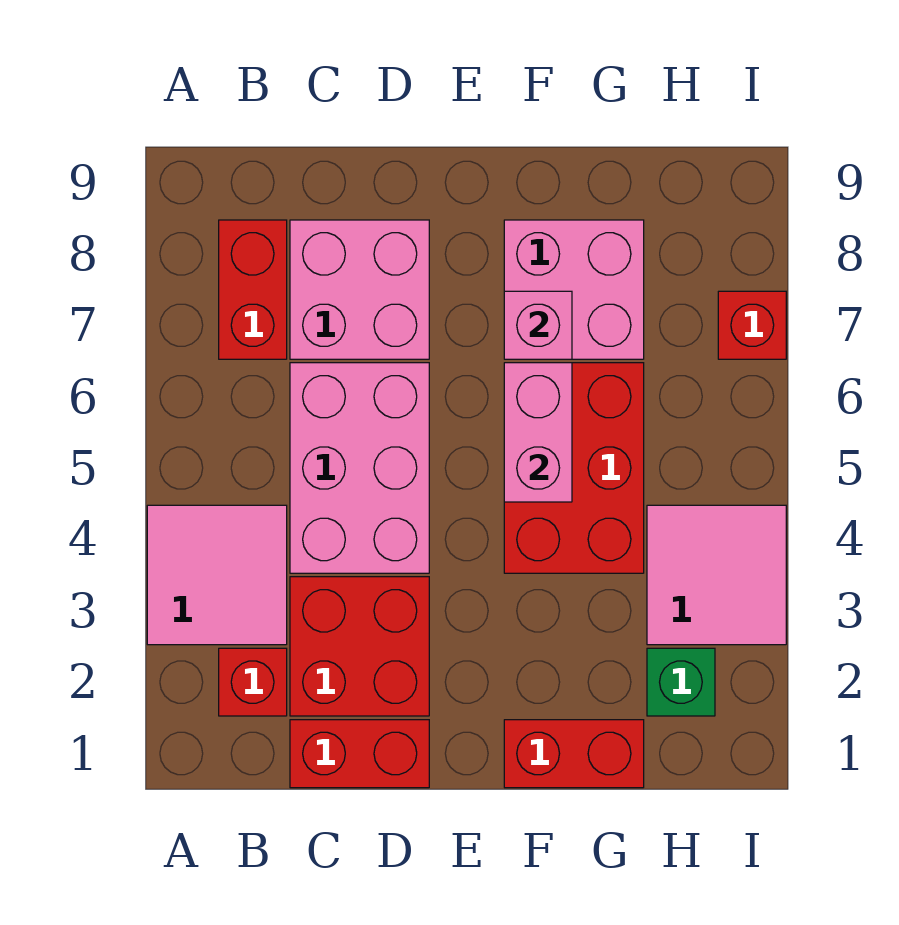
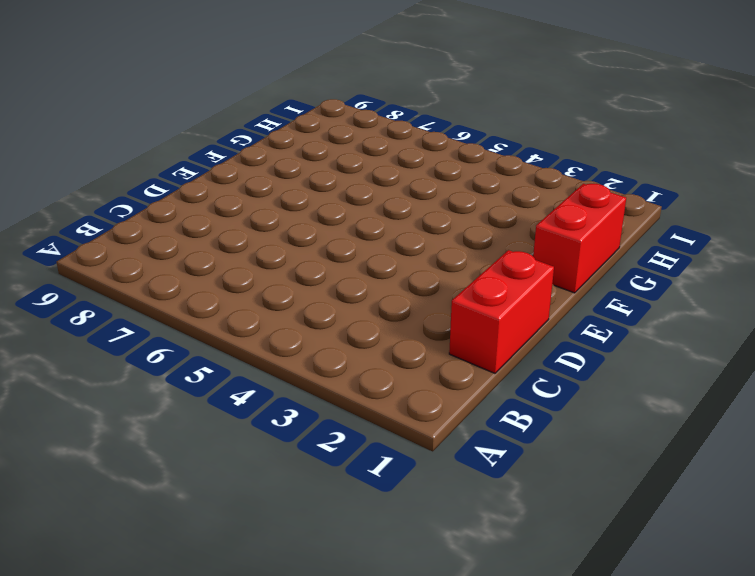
none -> pink 2x2 tile [147,505,287,645]
none -> red 1x1 brick [219,648,287,716]
none -> red 1x2 brick [219,220,287,359]

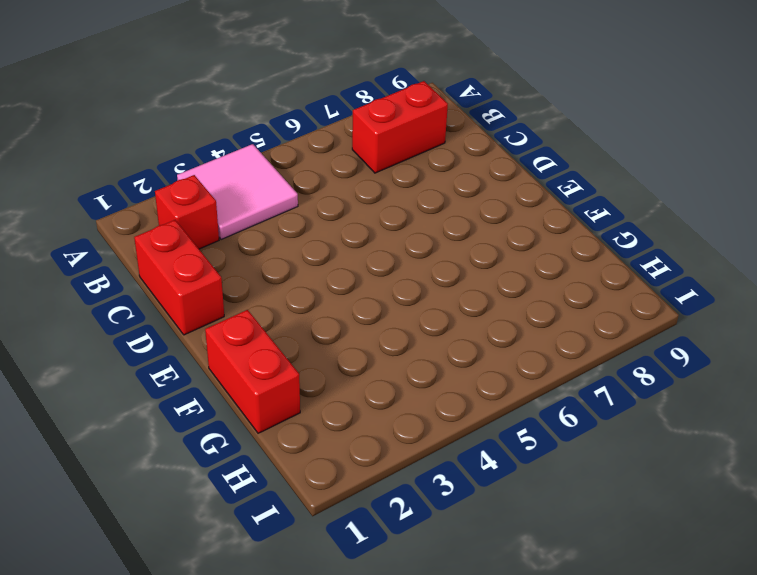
none -> red 2x2 brick [290,577,429,716]
none -> pink 2x3 brick [290,363,429,573]
none -> pink 2x2 brick [290,220,429,359]

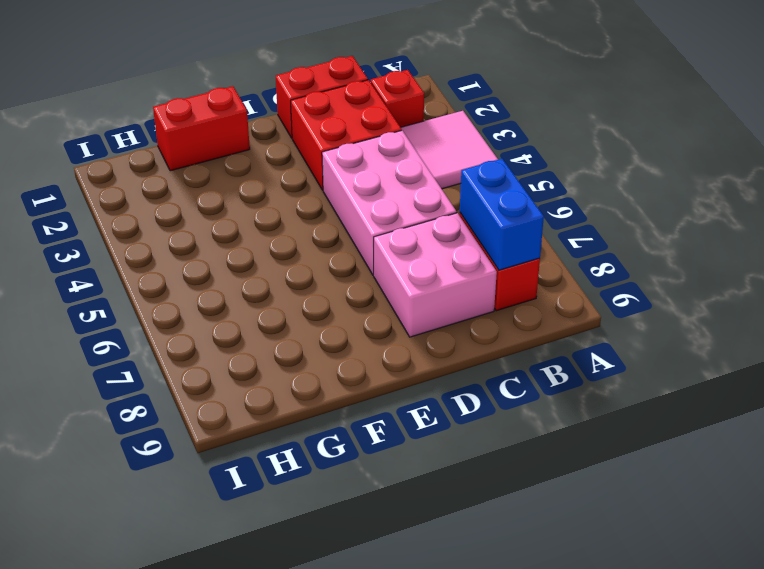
blue 1x2 brick [460,159,544,270] -> none
none -> red 2x3 brick [504,363,644,573]
none -> pink 2x2 brick [504,220,644,359]
none -> green 1x1 brick [647,648,715,716]

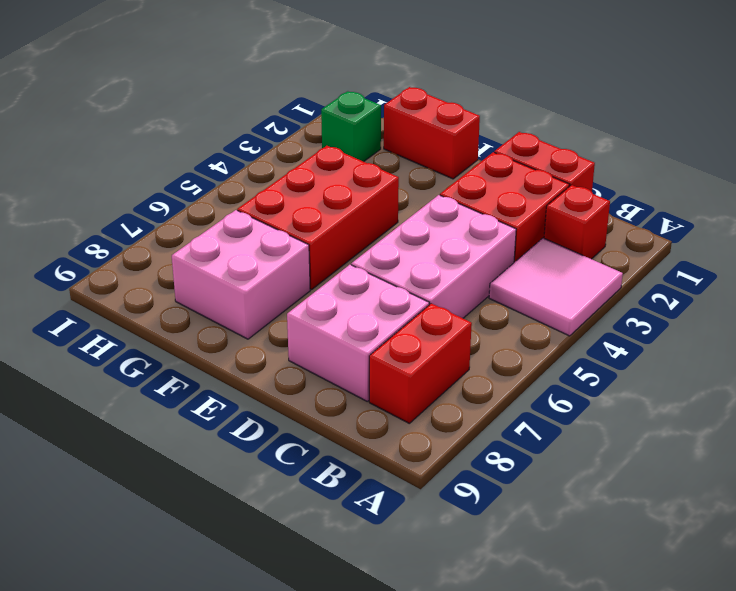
none -> pink 2x2 tile [647,505,786,645]
none -> red 1x1 brick [718,291,786,359]
none -> pink 1x2 brick [504,363,572,502]

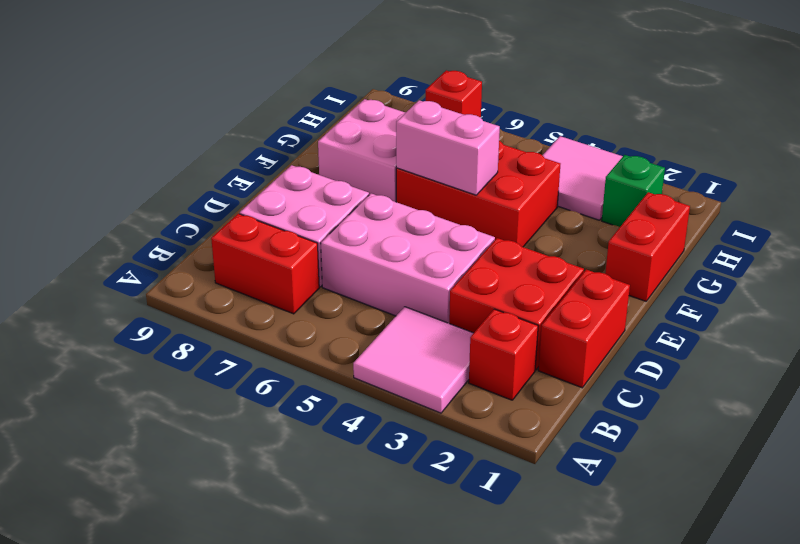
none -> pink 1x1 brick [504,291,572,359]

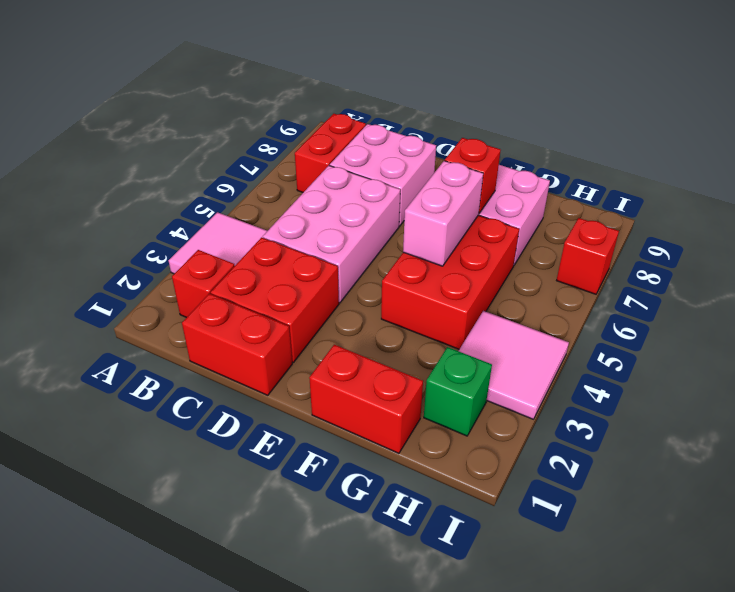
red 1x1 brick [445,138,501,213] -> pink 1x1 brick [504,291,572,359]

